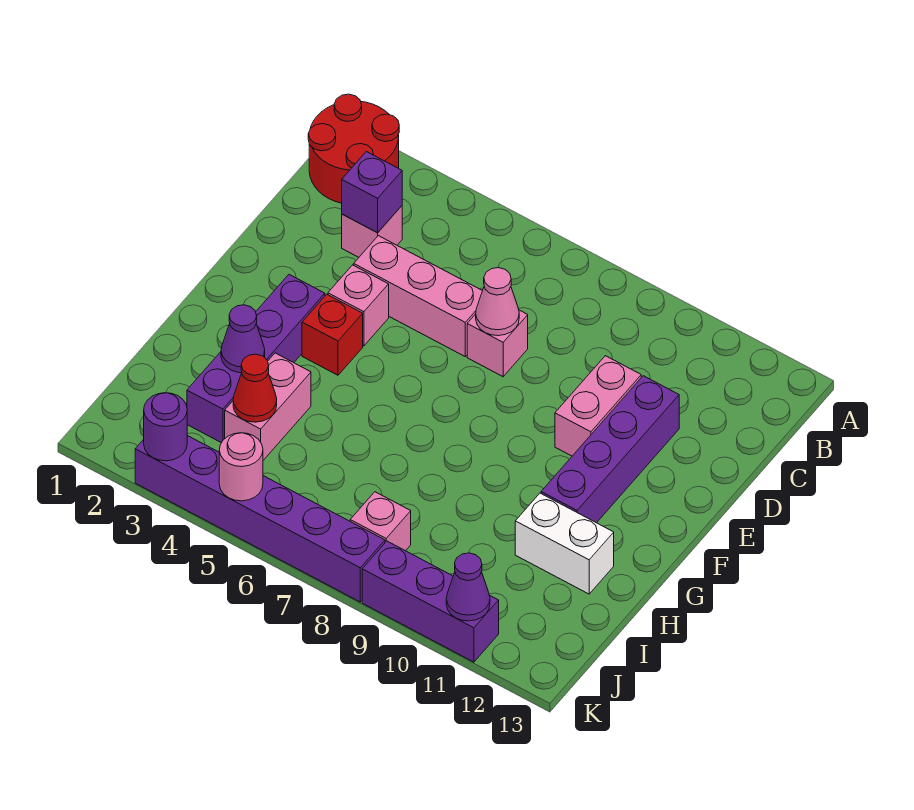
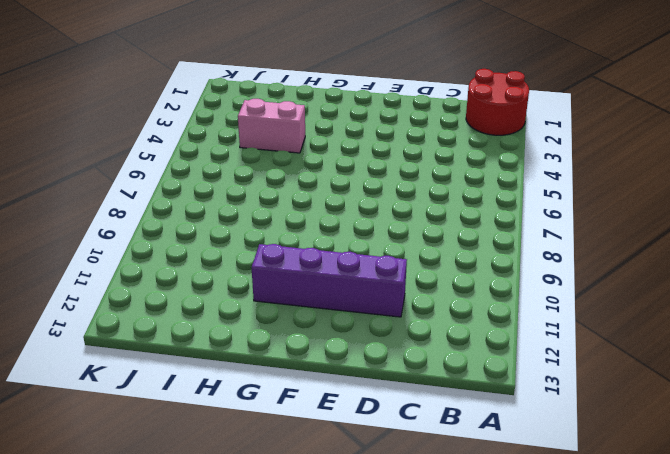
none -> pink 1x1 brick [342,206,402,257]
none -> pink 1x3 brick [354,236,482,356]
none -> pink 1x1 brick [467,310,528,377]

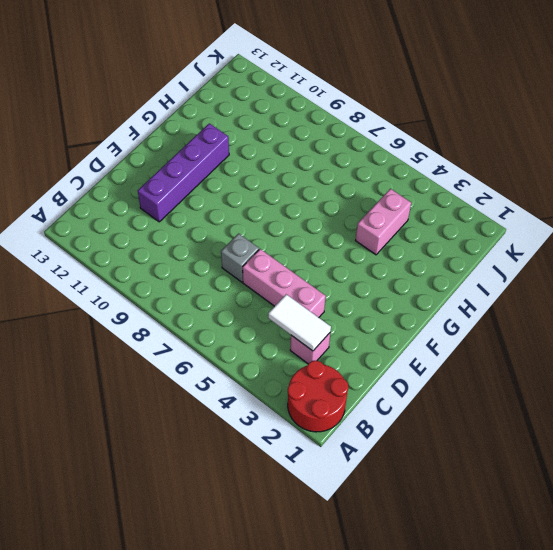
white 1x2 tile [268,294,331,351] -> purple 1x1 brick [342,152,402,233]
grey 1x1 brick [221,234,259,282] -> pink 1x1 brick [467,310,528,377]
none -> pink 1x2 brick [555,356,641,456]
none -> pink 1x1 brick [328,265,389,346]
none -> purple 1x4 brick [187,275,325,443]

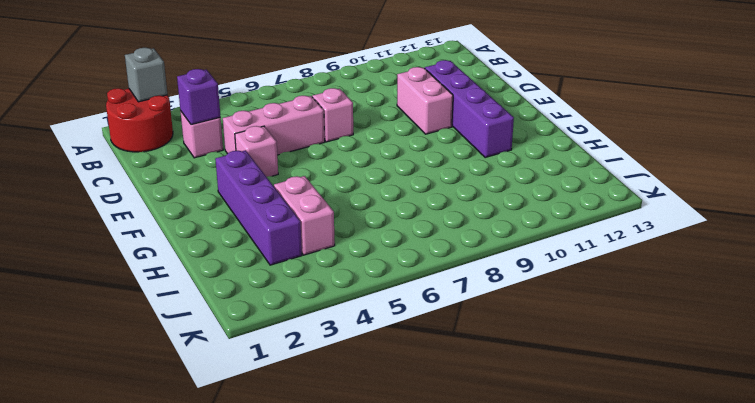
grey 1x1 brick [125,48,167,102] -> none
none -> red 1x1 brick [302,294,363,375]
none -> white 1x2 brick [515,493,614,594]
none -> pink 1x1 brick [350,492,411,551]

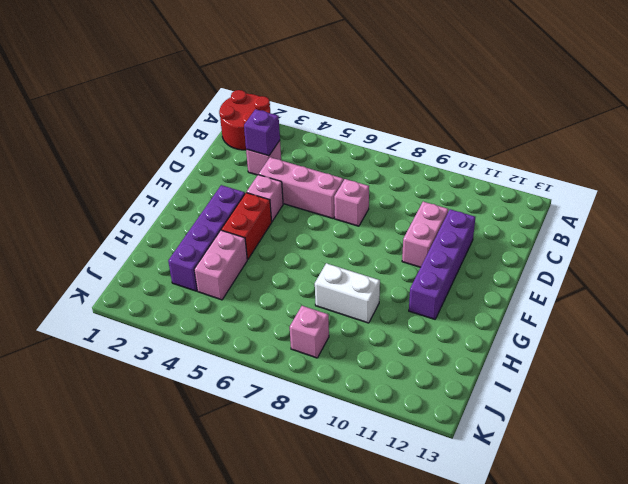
red 1x2 brick [221,193,272,260] -> red 1x1 brick [302,294,363,375]
white 1x2 brick [315,263,380,323] -> white 1x2 brick moved to [515,493,614,594]
none -> purple 1x6 brick [135,436,385,602]
none -> purple 1x3 brick [362,541,499,662]
none -> pink 1x1 cone [476,268,519,336]

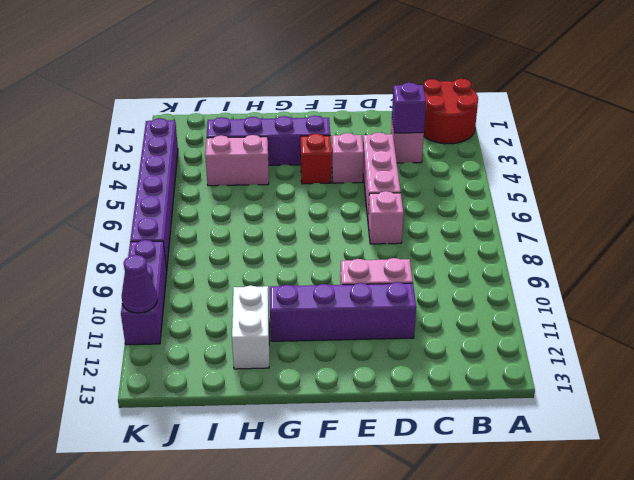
none -> pink 1x1 brick [350,492,411,551]
none -> pink 1x1 cone [476,268,519,336]
none -> purple 1x1 cone [221,305,265,373]

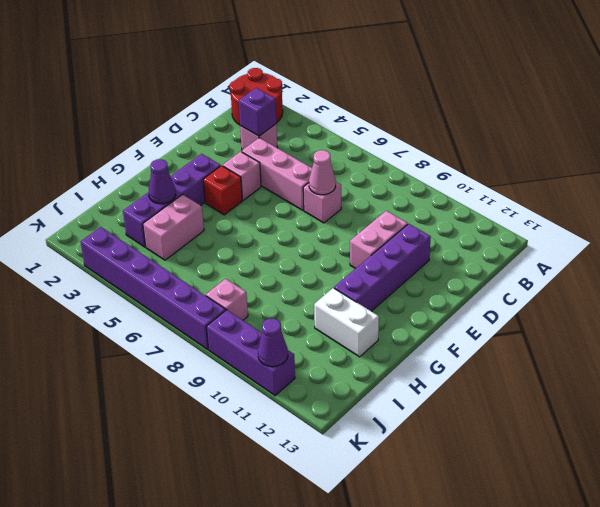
none -> red 1x1 cone [233,354,277,422]
none -> purple 1x1 round brick [144,393,187,461]
none -> pink 1x1 round brick [219,433,263,501]

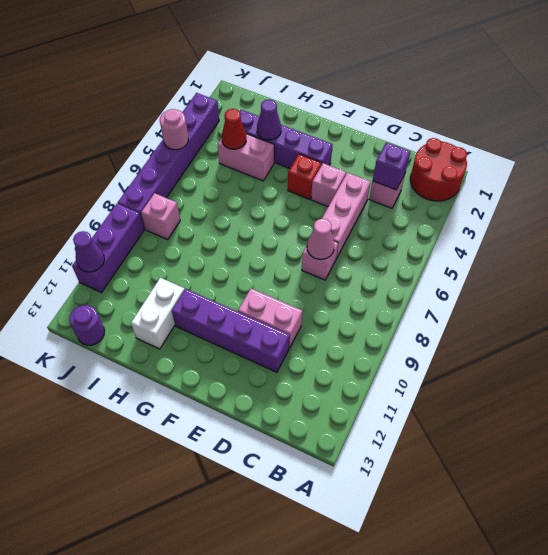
purple 1x1 round brick [69,305,105,345] -> purple 1x1 round brick moved to [144,393,187,461]

